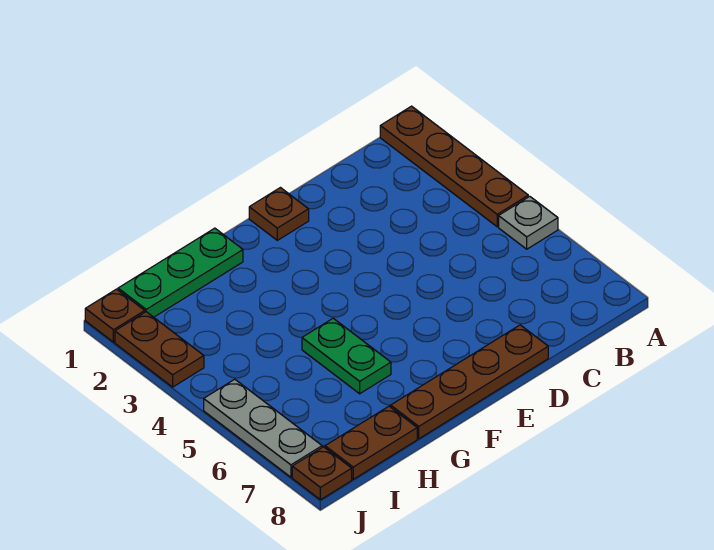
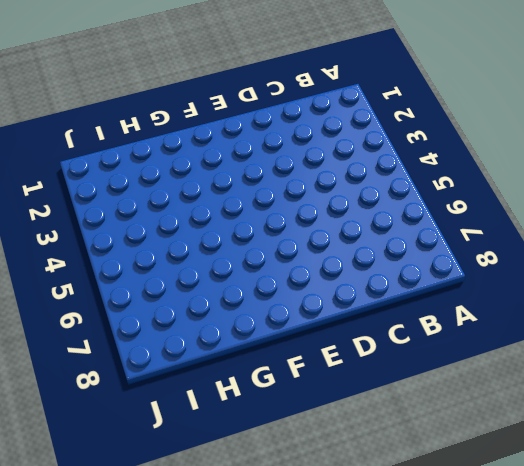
none -> brown 1x4 plate [380,106,528,227]
none -> grey 1x1 plate [499,196,558,249]

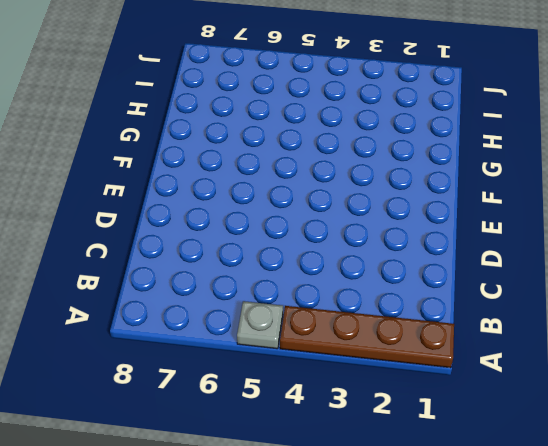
none -> brown 1x4 plate [391,325,548,439]
none -> brown 1x1 plate [249,188,309,240]

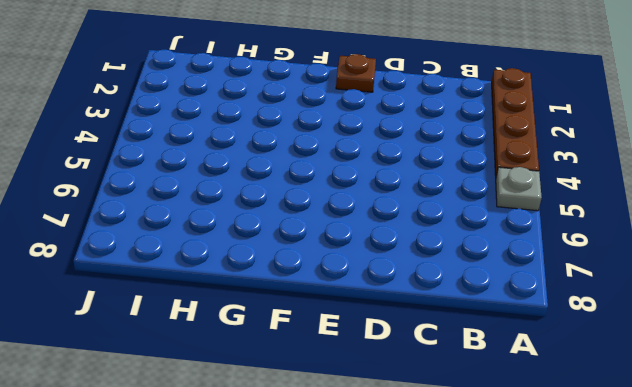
none -> brown 1x4 plate [391,325,548,439]
none -> green 1x3 plate [118,228,243,317]

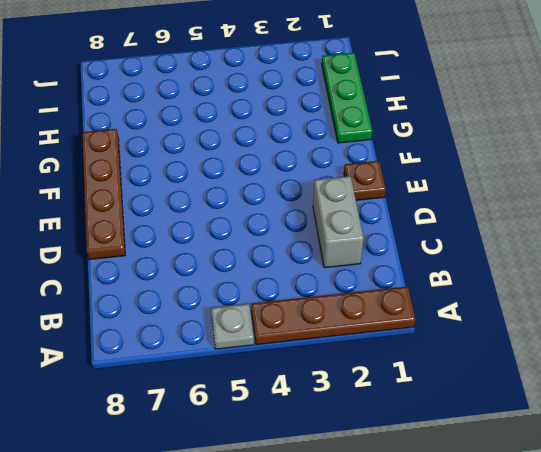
grey 1x2 brick [313,176,364,268] -> none
none -> green 1x2 plate [302,318,391,394]
none -> brown 1x2 plate [325,406,417,479]

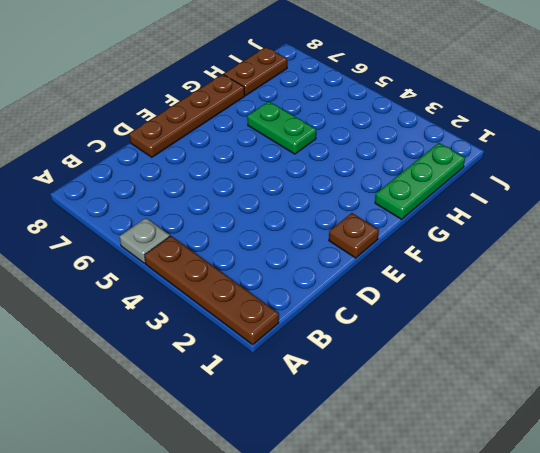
none -> brown 1x1 plate [85,289,145,342]
none -> brown 1x2 plate [115,312,204,387]

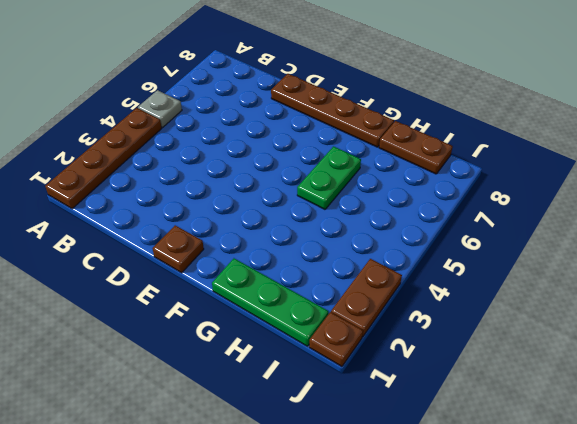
none -> grey 1x3 plate [204,379,322,477]
none -> brown 1x1 plate [292,447,352,500]

